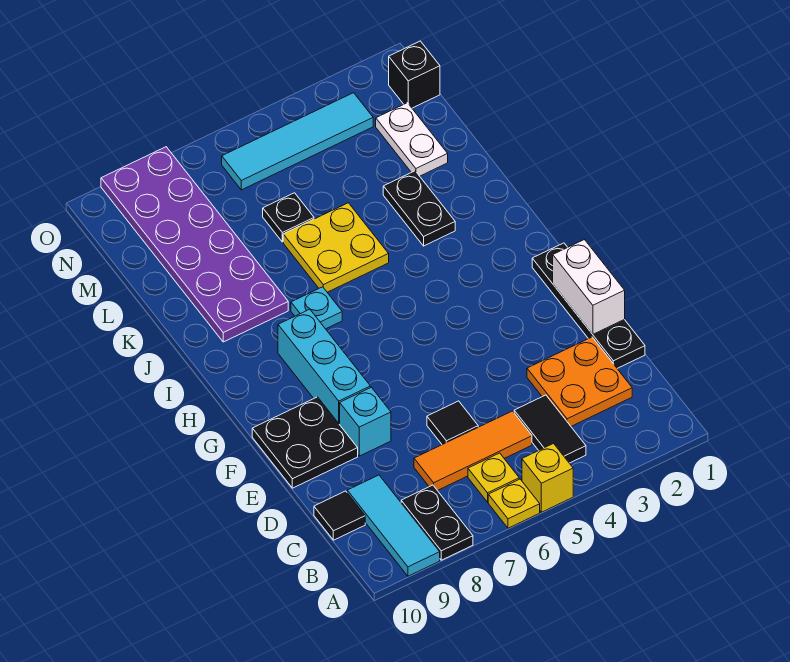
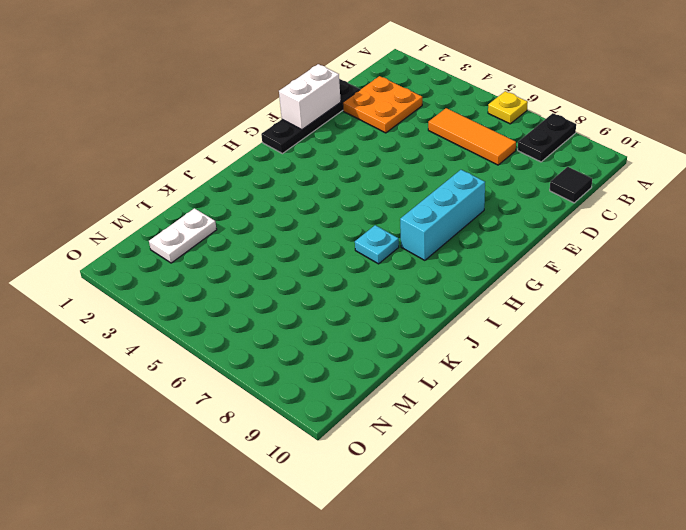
none -> yellow 1x1 brick [522,444,573,512]
none -> cyan 1x3 tile [347,475,440,576]
none -> black 1x2 tile [514,395,586,463]

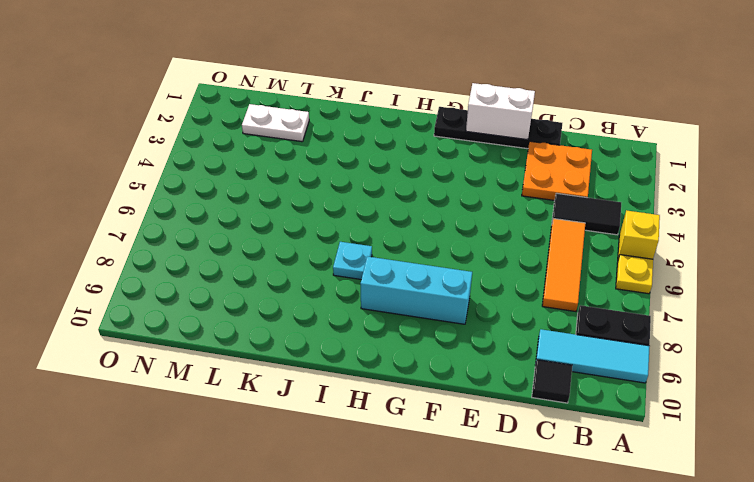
none -> yellow 1x1 plate [468,453,519,502]
none -> black 1x1 tile [427,401,478,445]
none -> cyan 1x1 brick [340,387,391,456]

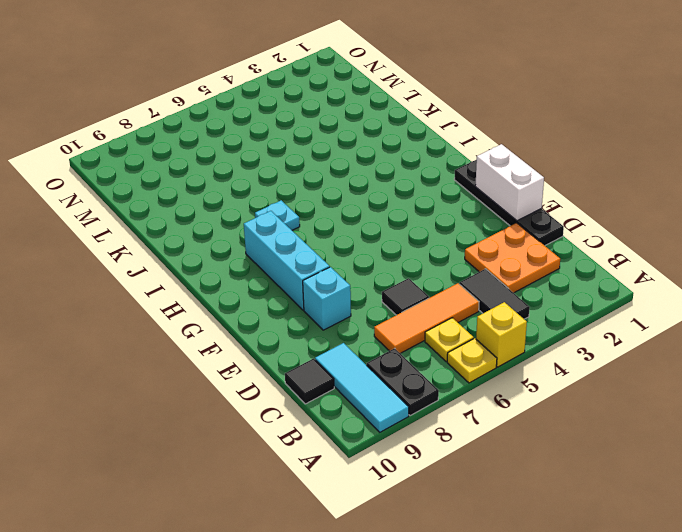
none -> black 2x2 plate [252,397,358,488]
none -> black 1x2 plate [383,171,455,246]
none -> yellow 2x2 plate [283,203,389,292]

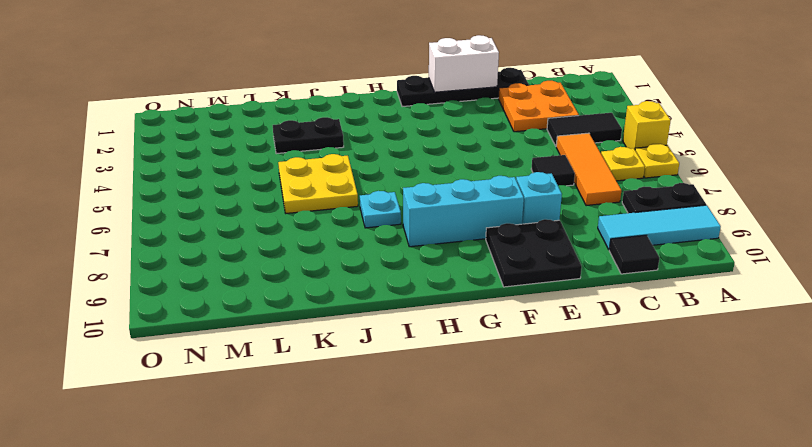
none -> purple 2x6 plate [101,147,288,342]
none -> white 1x2 plate [376,103,448,176]
none -> black 1x1 plate [263,193,314,242]

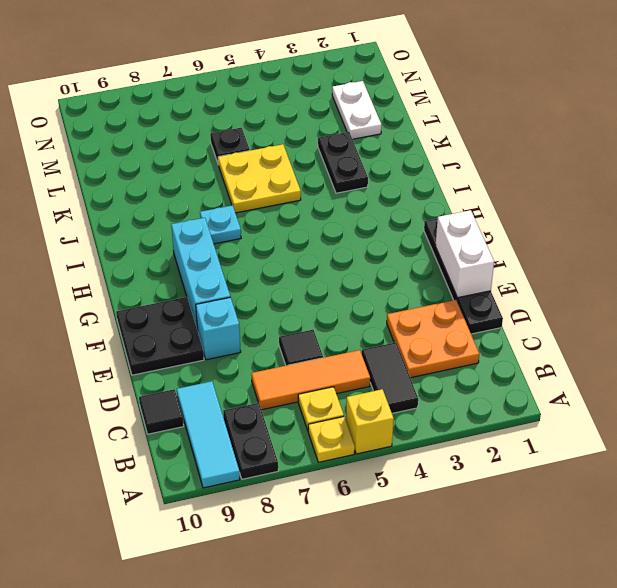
none -> purple 2x6 plate [101,147,288,342]
none -> black 1x1 brick [389,41,440,108]
none -> cyan 1x4 tile [222,93,373,190]

